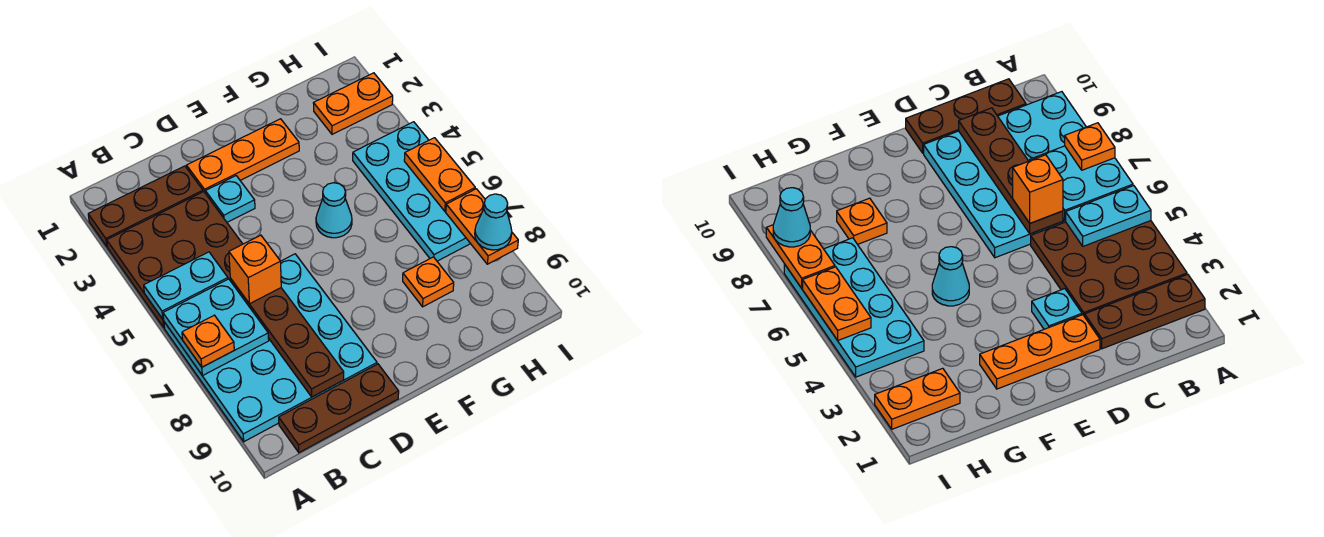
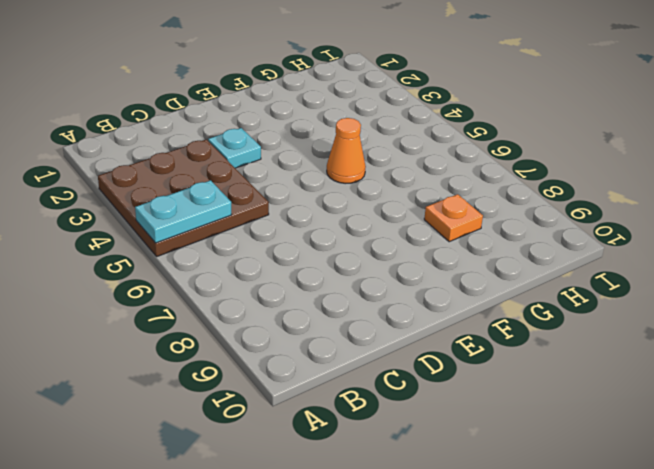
orange 1x1 cone [327,118,366,184] -> cyan 1x1 cone [316,183,352,238]
none -> brown 1x3 plate [88,166,203,247]
none -> cyan 4x4 plate [164,254,377,442]
none -> brown 1x3 plate [279,364,399,453]

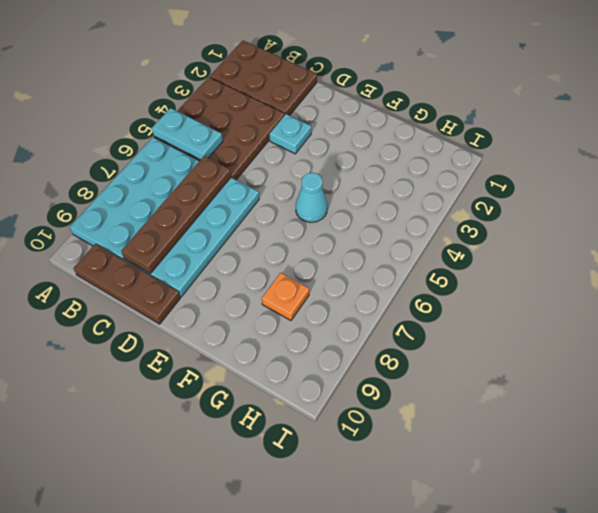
brown 2x3 plate [210,40,317,116] -> brown 1x3 plate [88,166,203,247]
none -> orange 1x3 plate [187,119,299,194]
none -> orange 1x2 plate [314,73,393,134]
none -> cyan 2x4 plate [353,122,470,261]

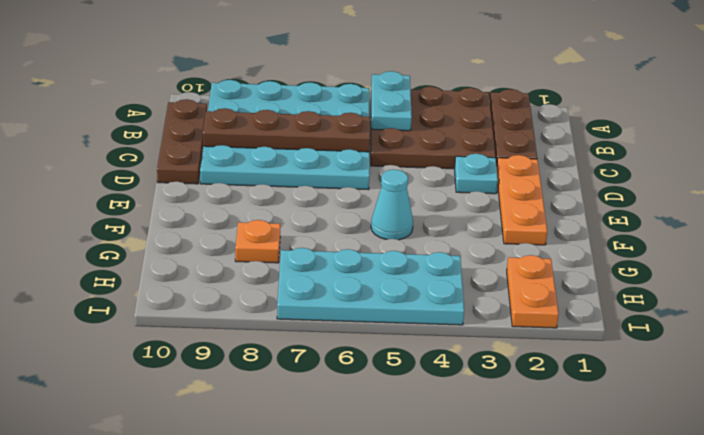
none -> cyan 2x2 plate [163,279,269,376]
none -> orange 1x2 plate [404,138,475,211]
none -> orange 1x2 plate [446,189,518,264]

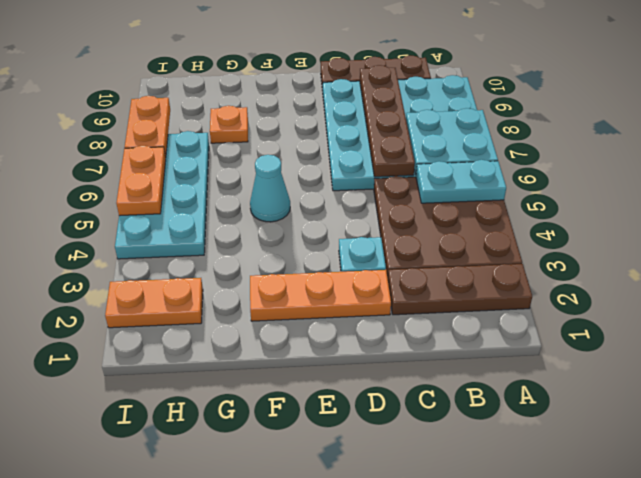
none -> orange 1x1 plate [182,315,234,367]
none -> orange 1x1 brick [229,235,281,304]
none -> cyan 1x1 cone [475,194,512,250]

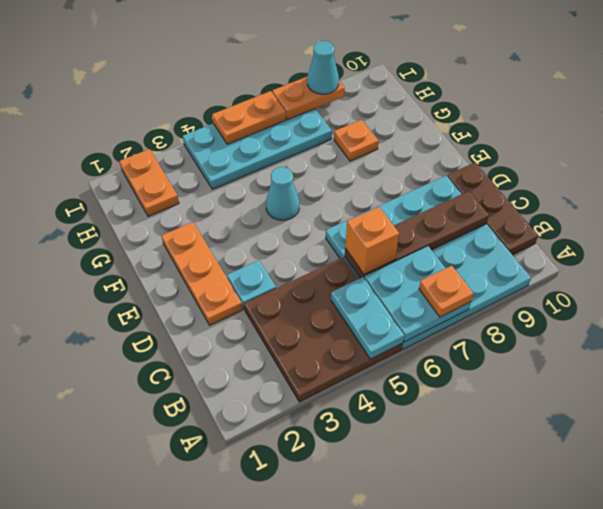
none -> brown 1x3 plate [88,166,203,247]

